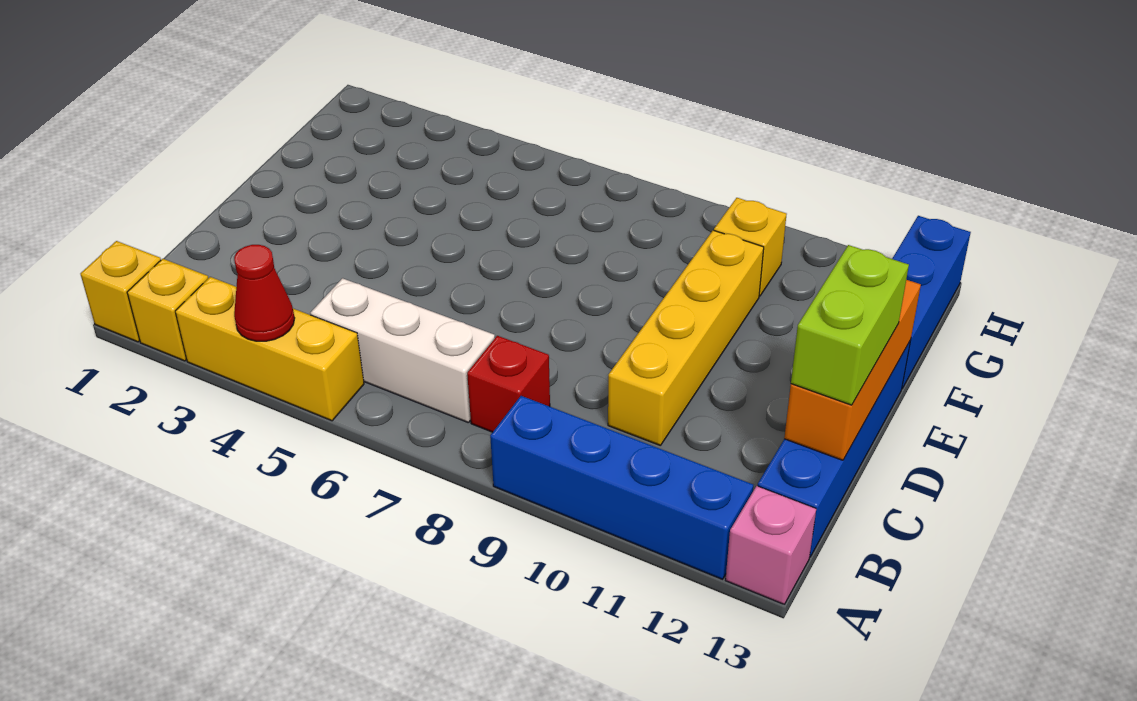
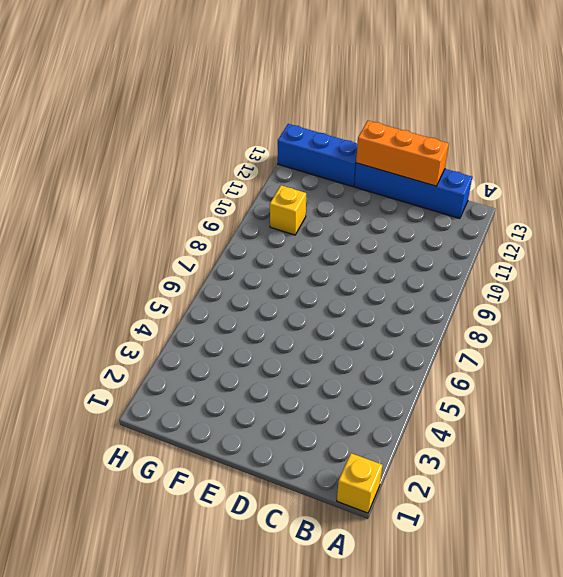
none -> yellow 1x1 brick [127,259,208,361]
none -> yellow 1x3 brick [175,277,364,421]
none -> blue 1x4 brick [490,396,753,579]

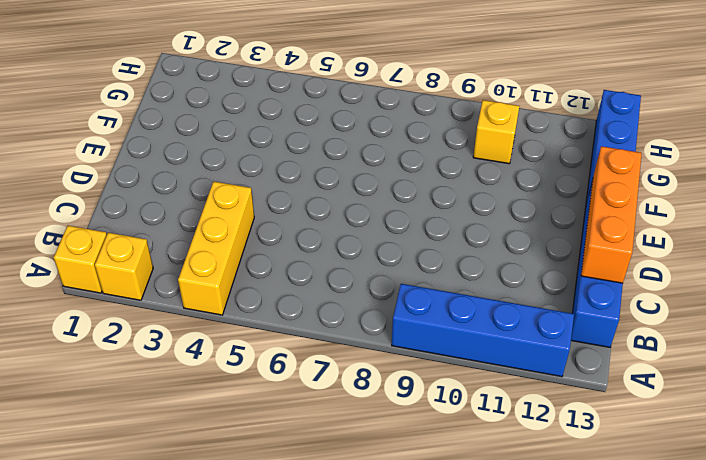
yellow 1x3 brick [178,181,254,315] -> yellow 1x3 brick turned to [175,277,364,421]
none -> pink 1x1 brick [726,486,816,604]
none -> white 1x3 brick [310,278,495,422]
none -> red 1x1 brick [467,336,550,432]

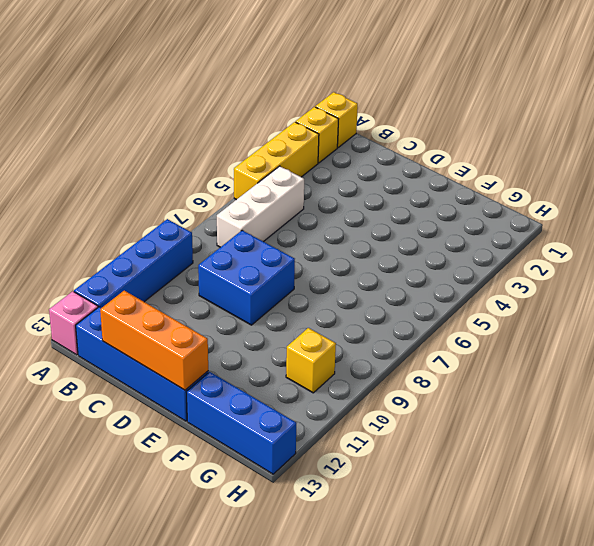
blue 2x2 brick [198,230,295,325] -> none
none -> red 1x1 brick [467,336,550,432]
none -> yellow 1x4 brick [608,230,764,446]
none -> red 1x1 cone [234,245,295,341]

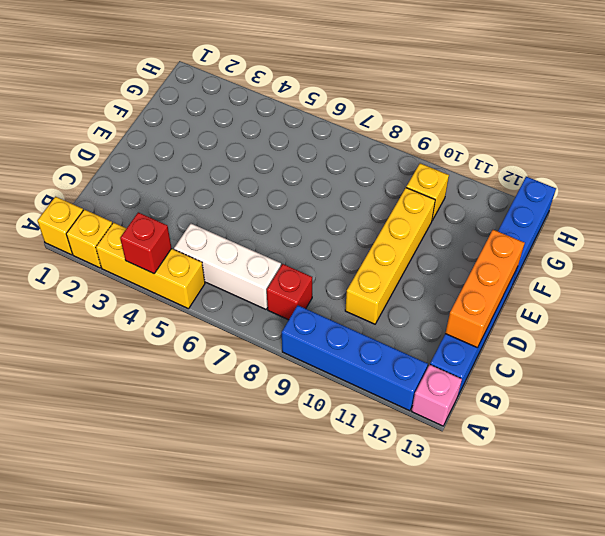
red 1x1 brick [120,212,172,274] -> red 1x1 cone [234,245,295,341]
none -> lime 1x2 brick [791,245,909,405]

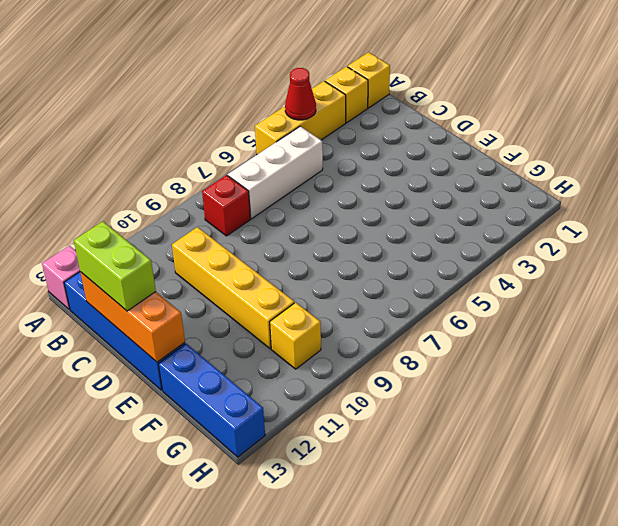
none -> blue 1x4 brick [490,396,753,579]

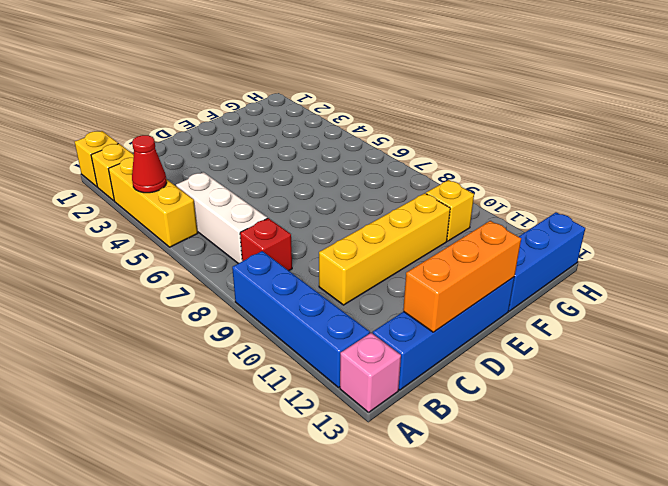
none -> lime 1x2 brick [791,245,909,405]

